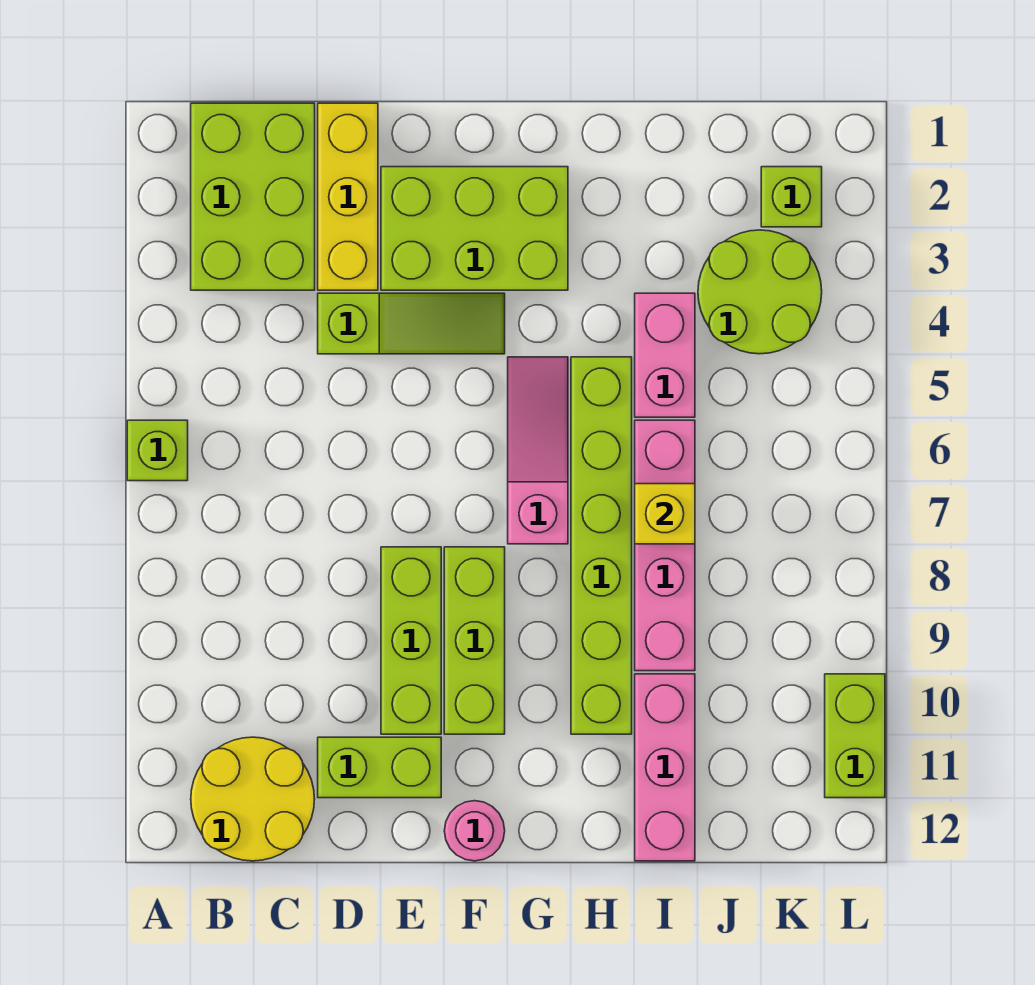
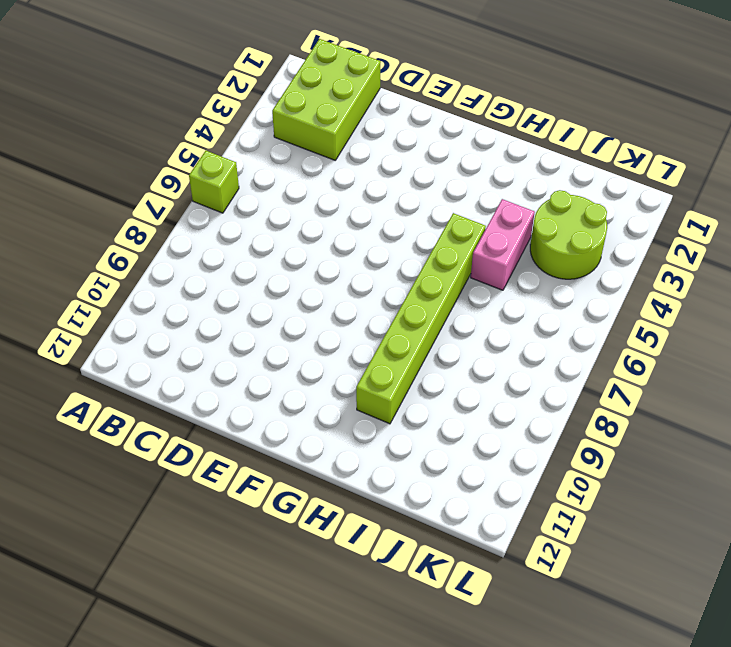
none -> yellow 2x2 round brick [191,737,315,861]
none -> yellow 1x3 brick [318,103,378,290]
none -> lime 1x3 slope [318,293,505,354]

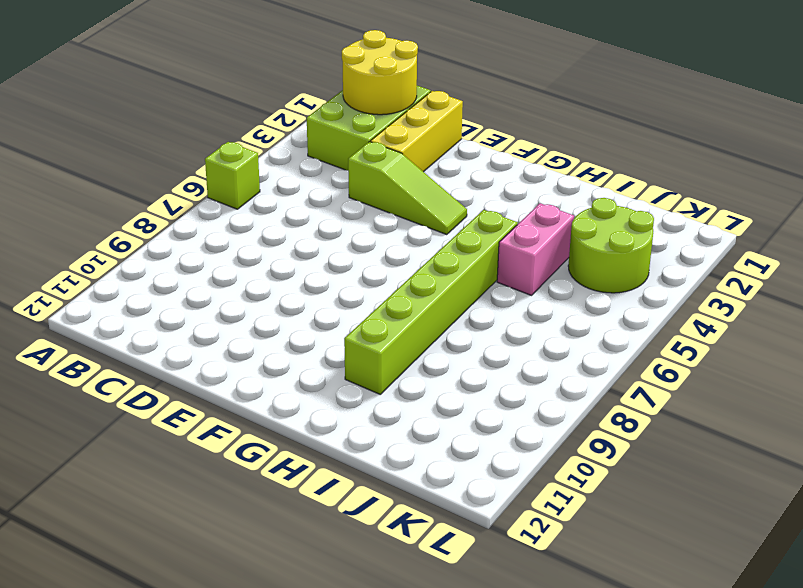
yellow 2x2 round brick [342,30,418,115] -> yellow 2x2 round brick moved to [191,737,315,861]
none -> lime 1x2 brick [318,737,441,798]
none -> lime 2x3 brick [381,167,568,290]
none -> lime 1x3 brick [381,547,441,734]

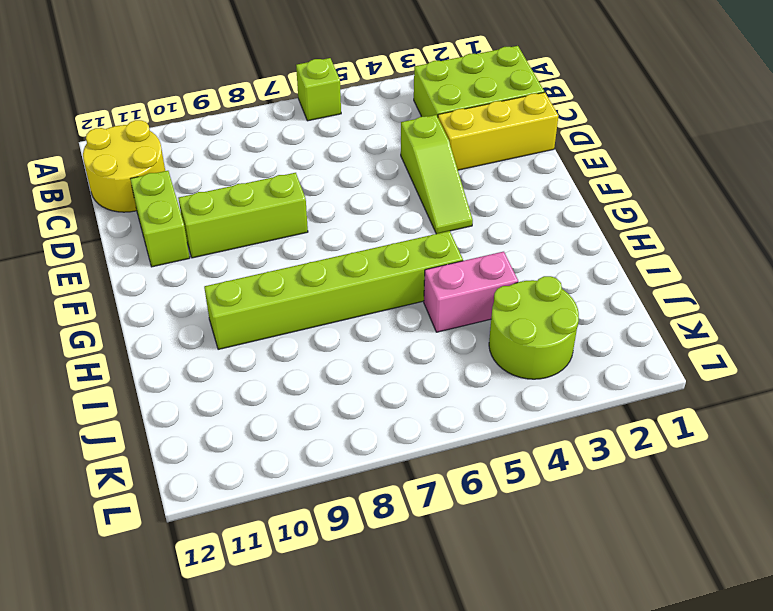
none -> lime 2x3 brick [381,167,568,290]
none -> lime 1x3 brick [444,547,505,734]
none -> pink 1x1 round brick [444,801,505,861]

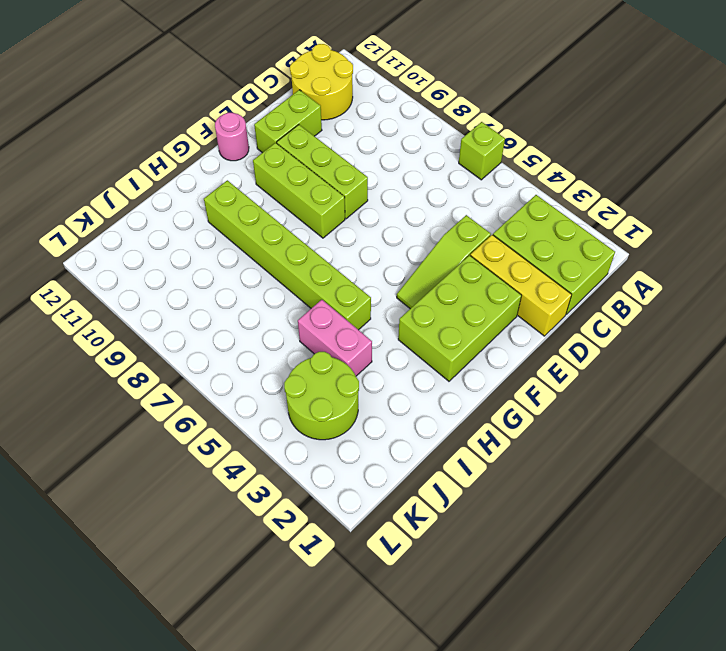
none -> pink 1x3 slope [508,357,568,544]
none -> pink 1x4 brick [635,420,695,671]
none -> pink 1x3 brick [635,674,695,861]

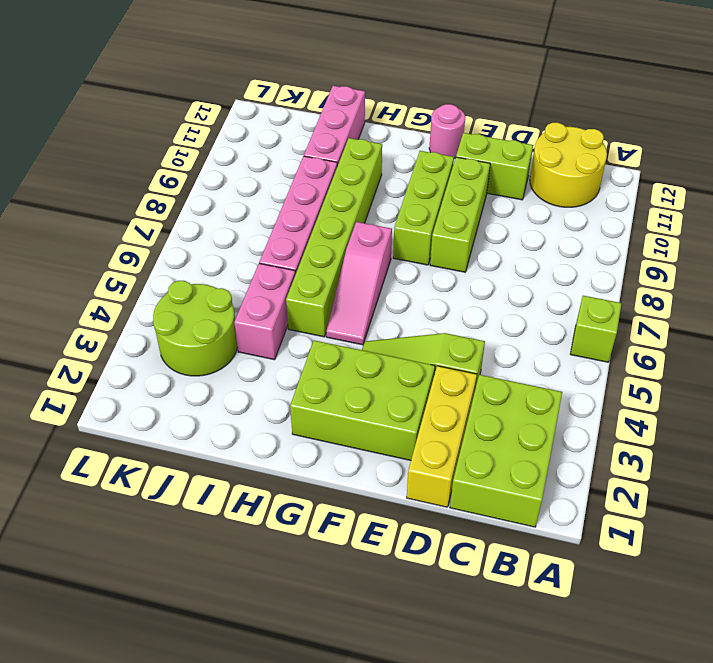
none -> lime 1x1 brick [761,167,822,227]
none -> lime 1x2 brick [825,674,885,798]
none -> yellow 1x1 brick [635,484,695,544]

